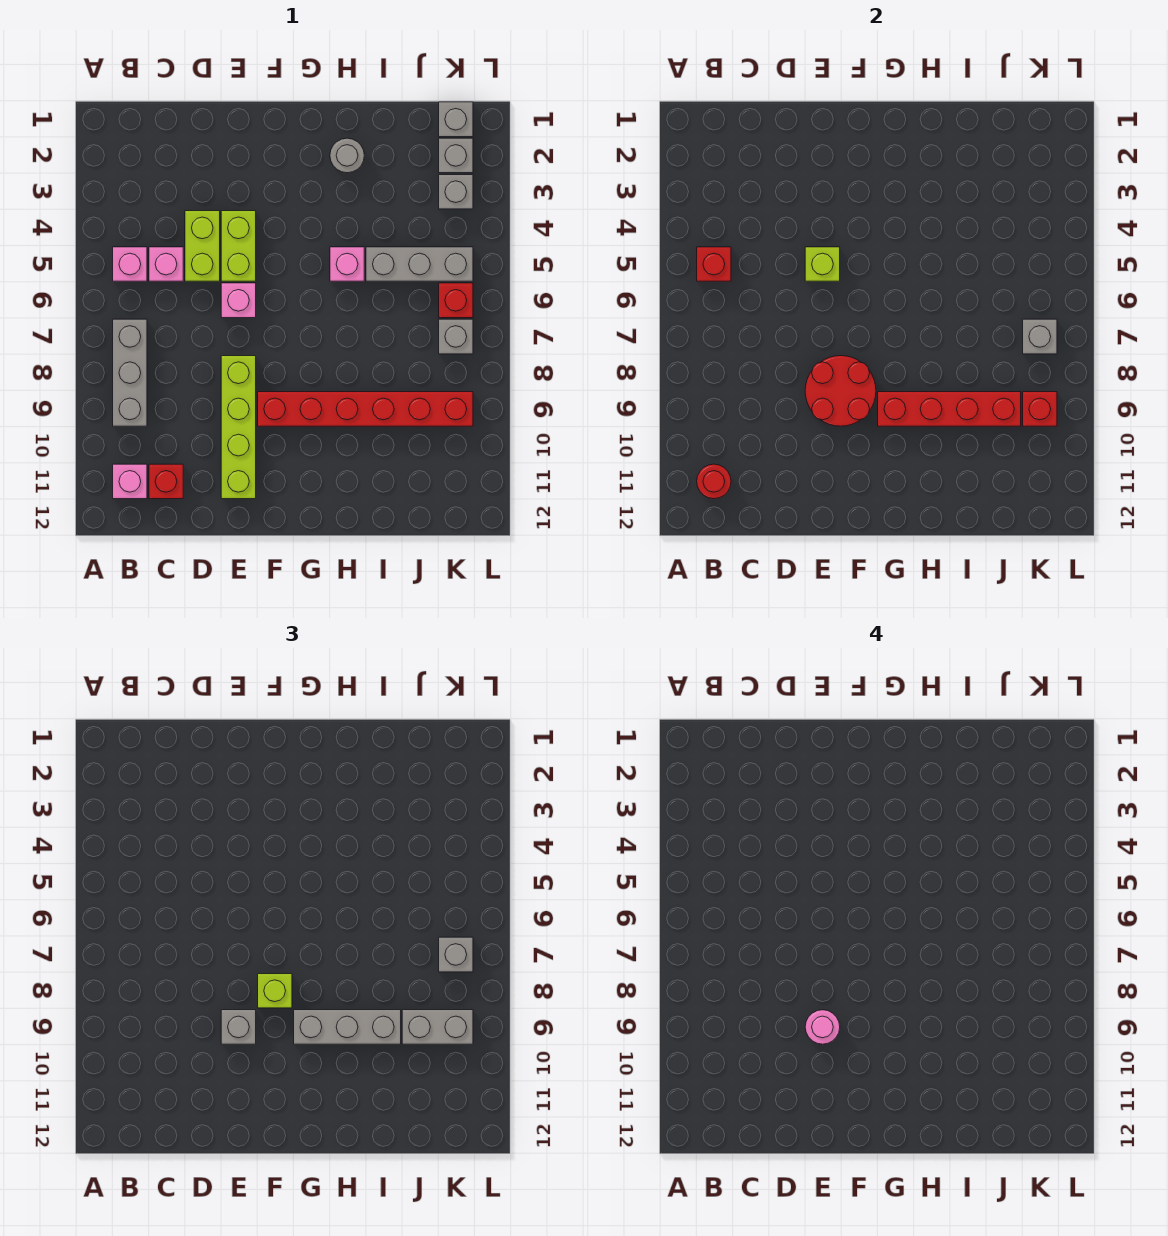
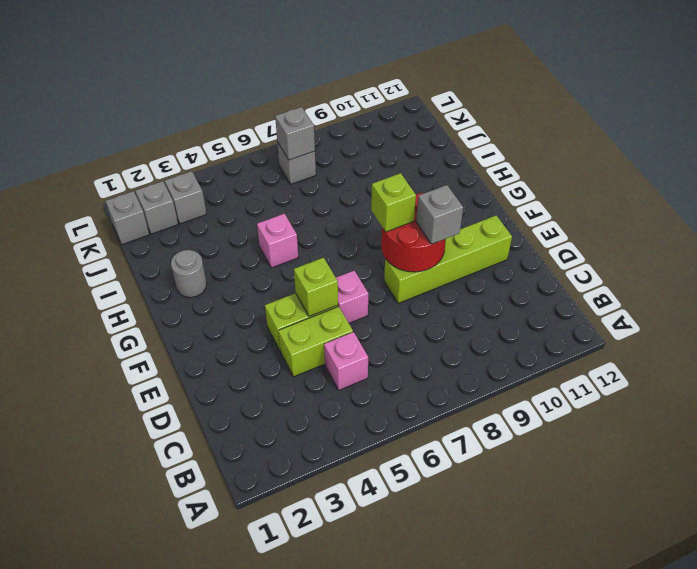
none -> pink 1x1 brick [113,247,147,281]
none -> grey 1x3 brick [113,319,147,426]
none -> pink 1x1 brick [113,464,147,499]
none -> red 1x1 brick [149,464,183,499]

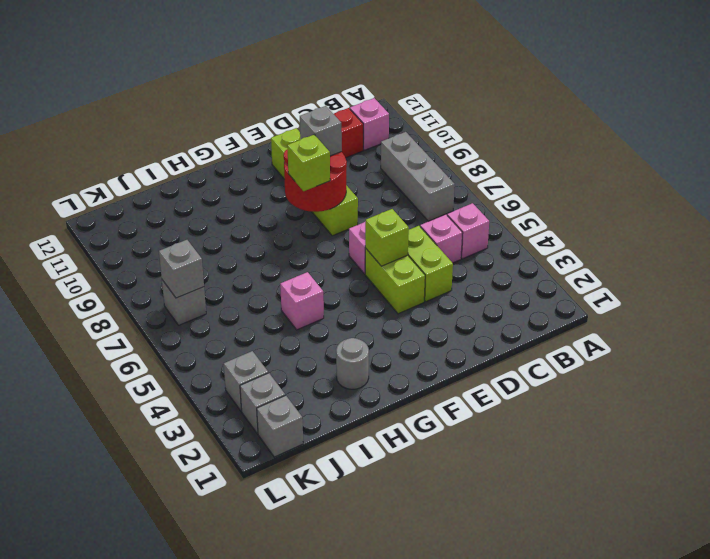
none -> red 1x6 brick [258,392,473,426]
none -> grey 1x3 brick [366,247,473,281]
none -> red 1x1 brick [439,283,473,318]
none -> red 1x1 brick [697,247,731,281]

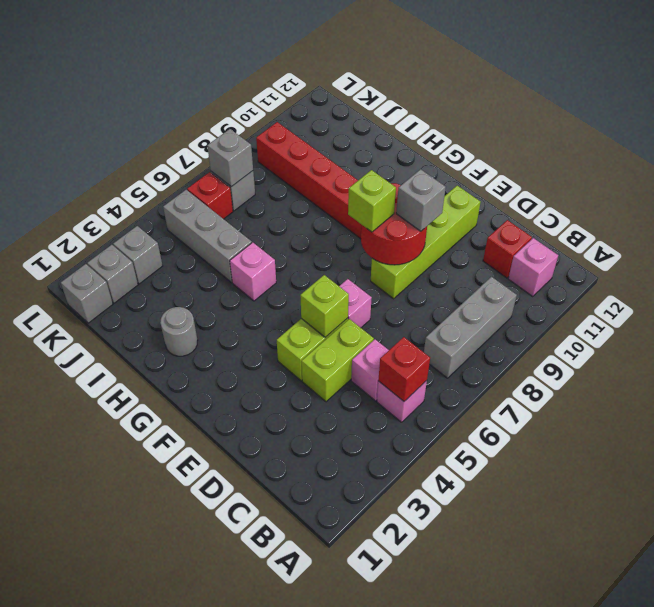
none -> red 1x1 round brick [697,464,731,499]
none -> red 1x4 brick [878,392,1021,426]
none -> red 1x1 brick [1023,392,1057,426]
none -> grey 1x3 brick [294,1010,401,1044]

